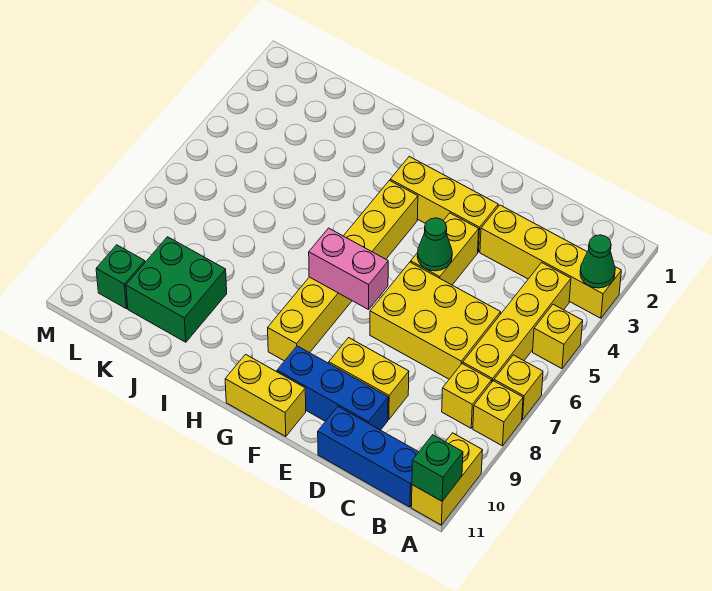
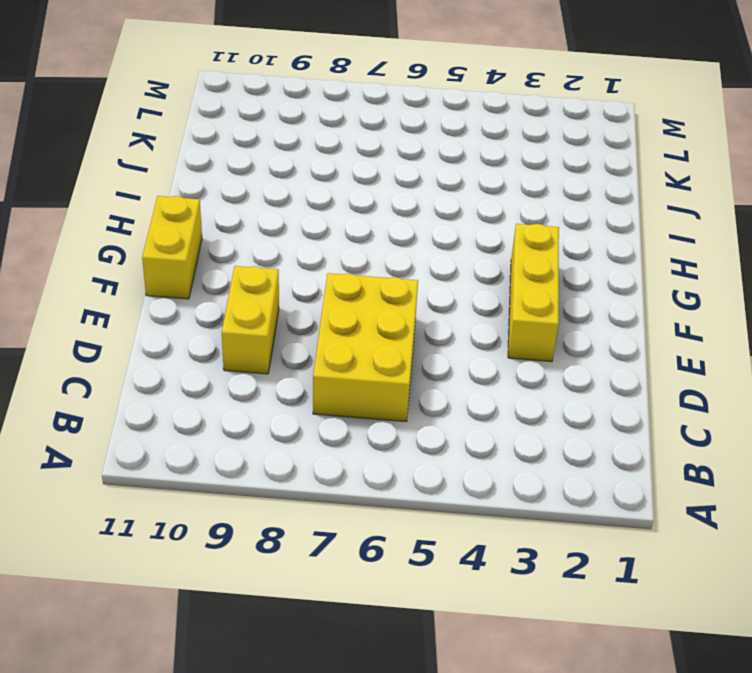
none -> yellow 1x4 brick [480,205,621,318]
none -> yellow 1x1 brick [533,304,583,369]
none -> yellow 1x1 brick [494,355,543,420]

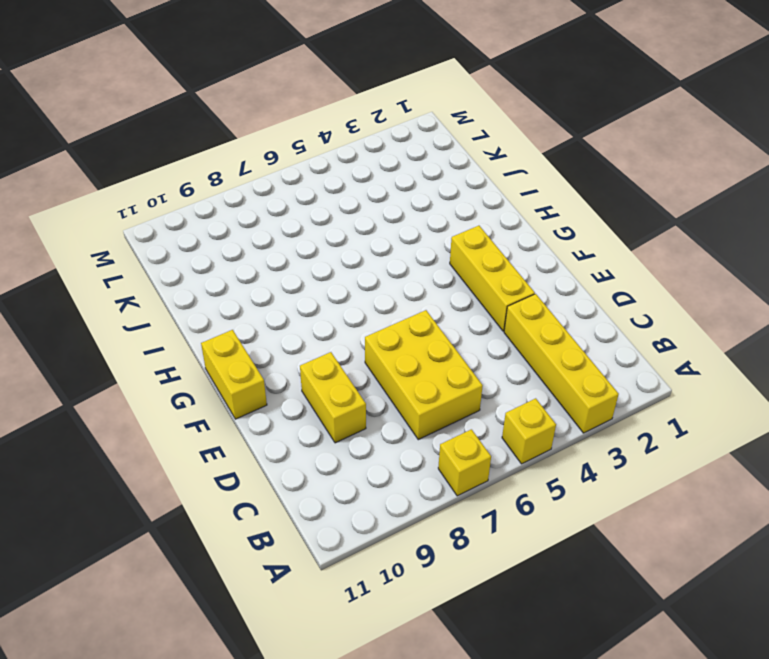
none -> yellow 1x1 brick [473,381,523,446]
none -> yellow 1x2 brick [411,433,483,525]
none -> yellow 1x4 brick [463,263,571,381]

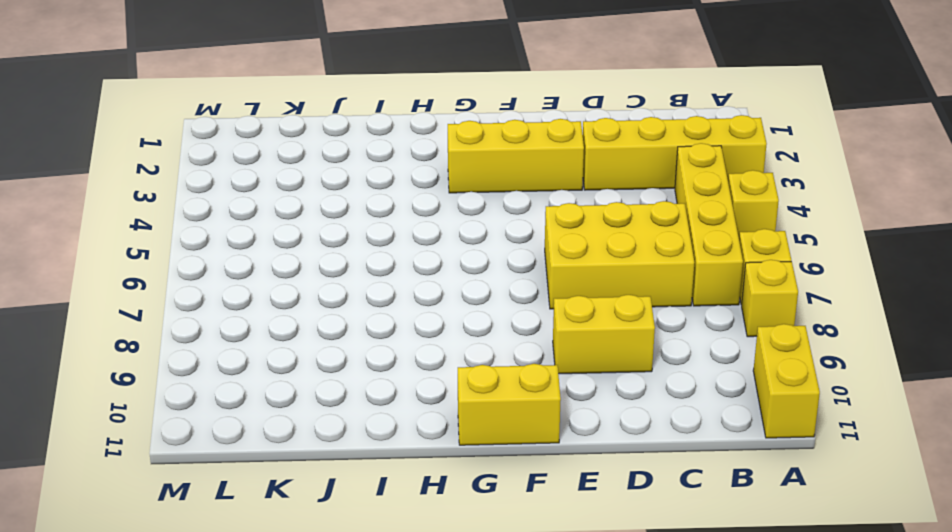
none -> yellow 1x1 brick [442,364,492,428]
none -> blue 1x3 brick [318,407,419,507]
none -> blue 1x3 brick [277,346,388,430]

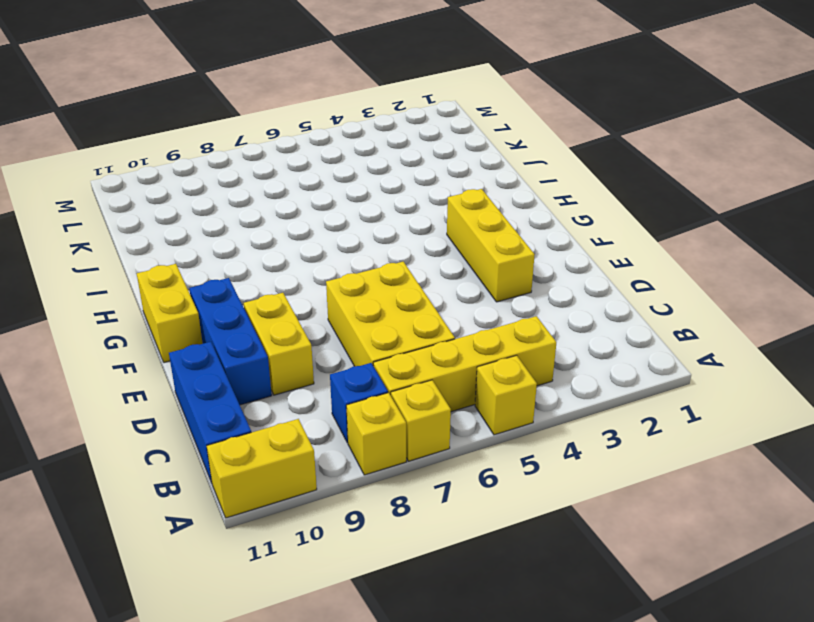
blue 1x1 brick [330,363,388,443] -> yellow 1x1 brick [442,364,492,428]
none -> yellow 1x4 brick [480,205,621,318]
none -> yellow 1x2 brick [411,213,479,285]
none -> yellow 1x6 brick [268,181,418,361]

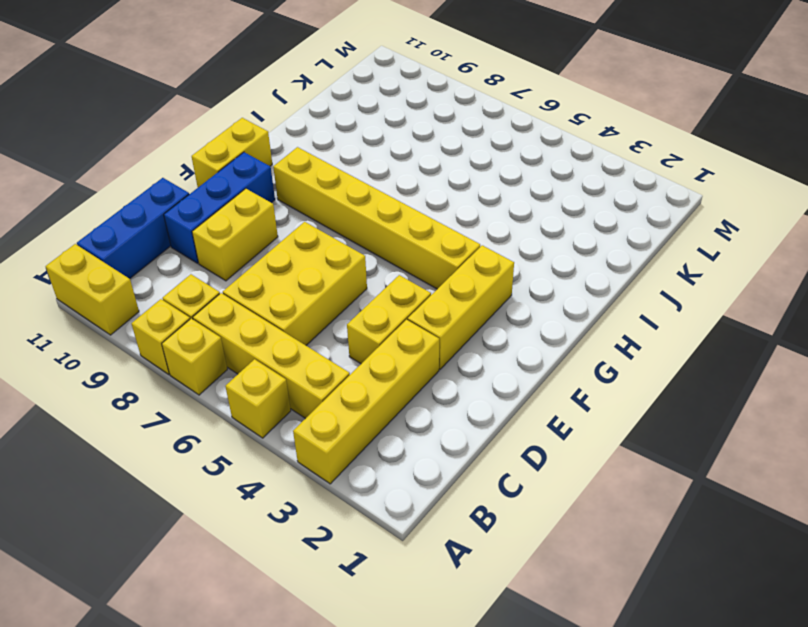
yellow 1x2 brick [347,275,431,364] -> yellow 1x2 brick turned to [411,213,479,285]
none -> green 2x2 brick [126,237,227,342]
none -> green 1x1 brick [96,245,145,309]
none -> green 1x1 cone [580,235,615,288]

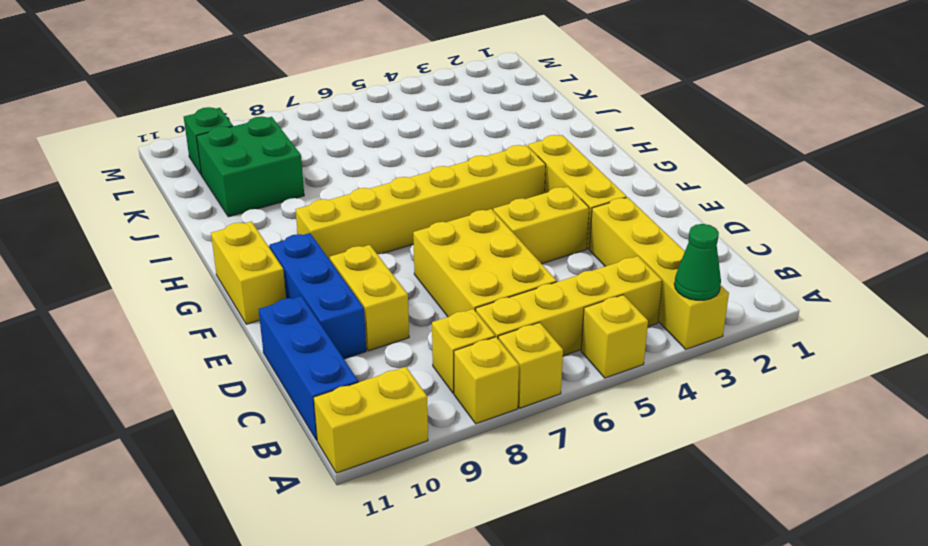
none -> green 1x1 brick [412,435,463,501]
none -> green 1x1 cone [417,218,452,271]
none -> pink 1x2 brick [309,228,388,310]

